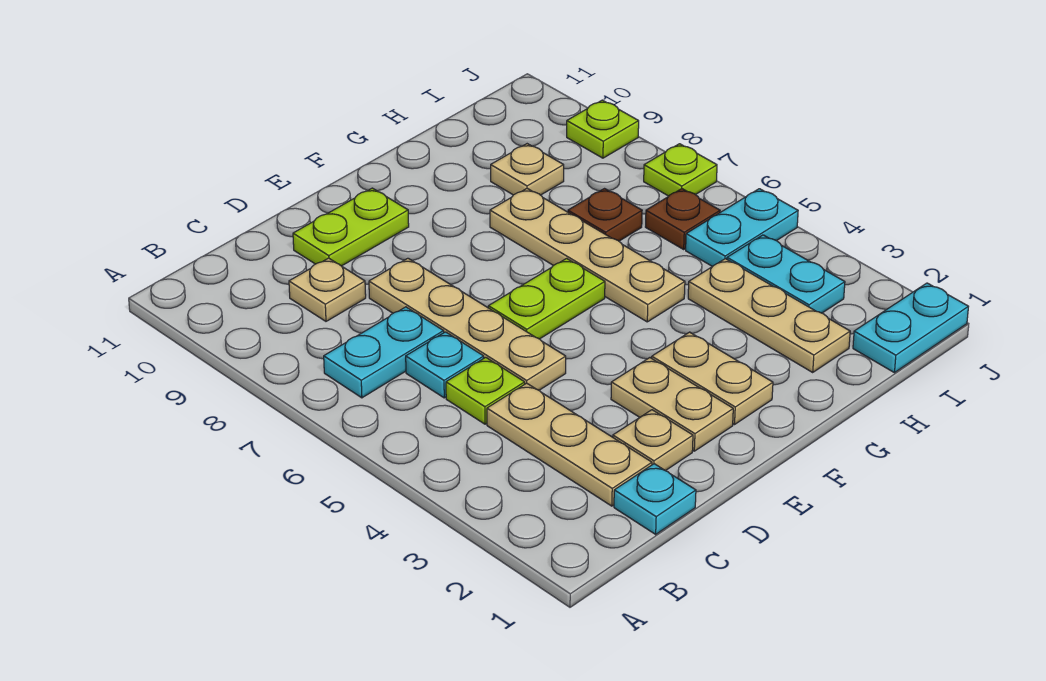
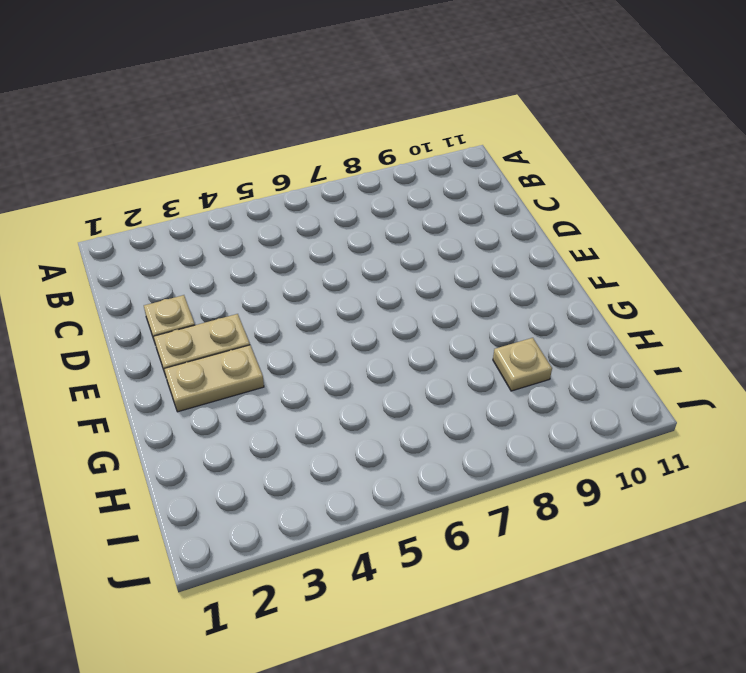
none -> cyan 1x2 plate [324,307,444,398]
none -> cyan 1x1 plate [614,464,696,534]
none -> tan 1x3 plate [487,383,652,506]

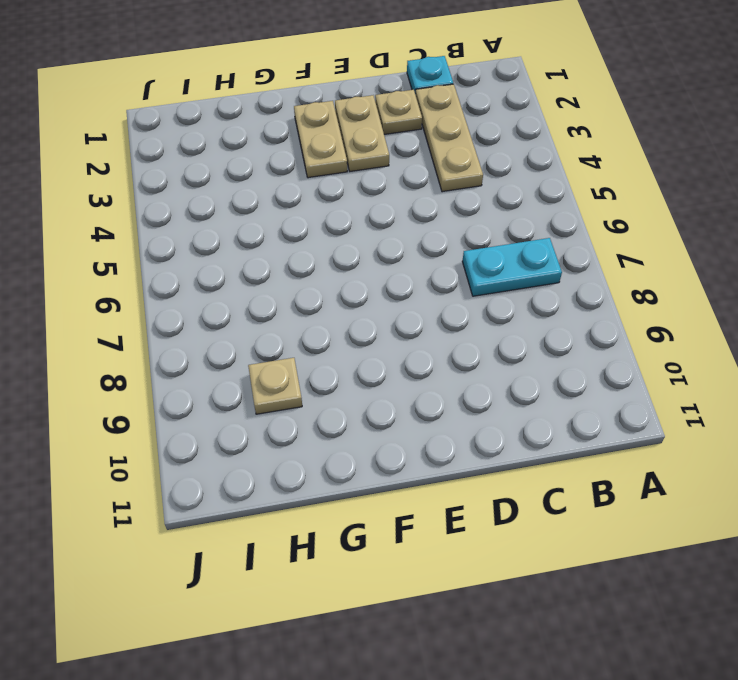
none -> lime 1x1 plate [446,357,525,424]
none -> cyan 1x1 plate [406,332,484,398]
none -> tan 1x1 plate [289,258,366,321]

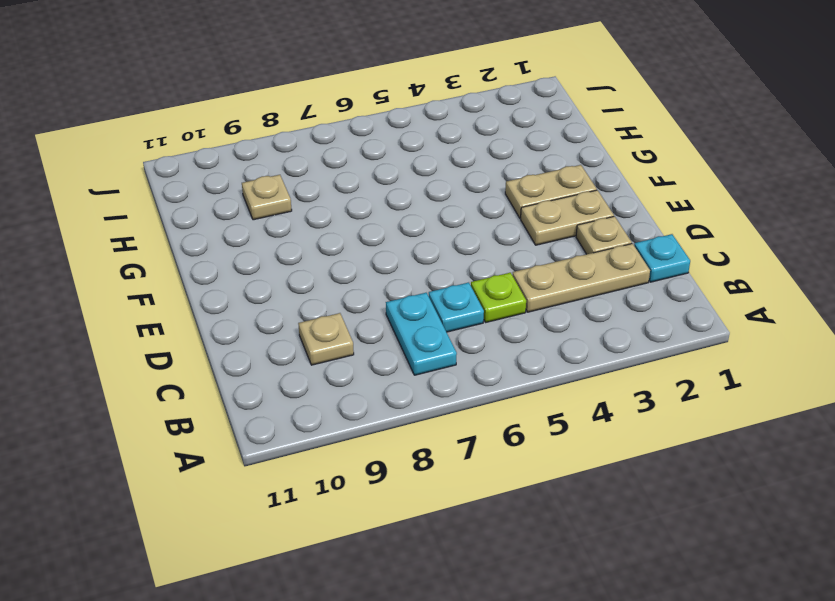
none -> tan 1x4 plate [369,258,566,390]
none -> lime 1x2 plate [293,188,409,266]
none -> lime 1x2 plate [488,258,605,339]

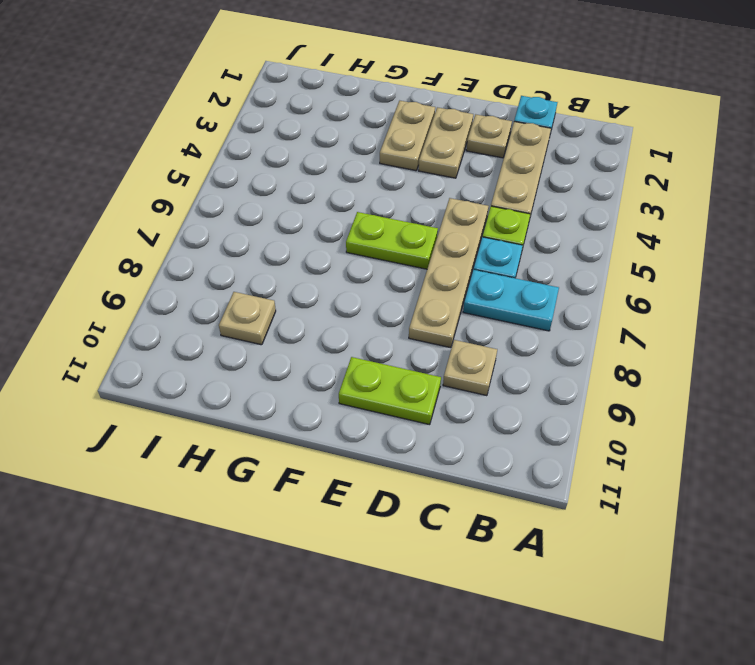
none -> tan 1x4 plate [490,188,685,322]
none -> tan 1x3 plate [688,259,850,372]
none -> brown 1x1 plate [568,189,642,241]

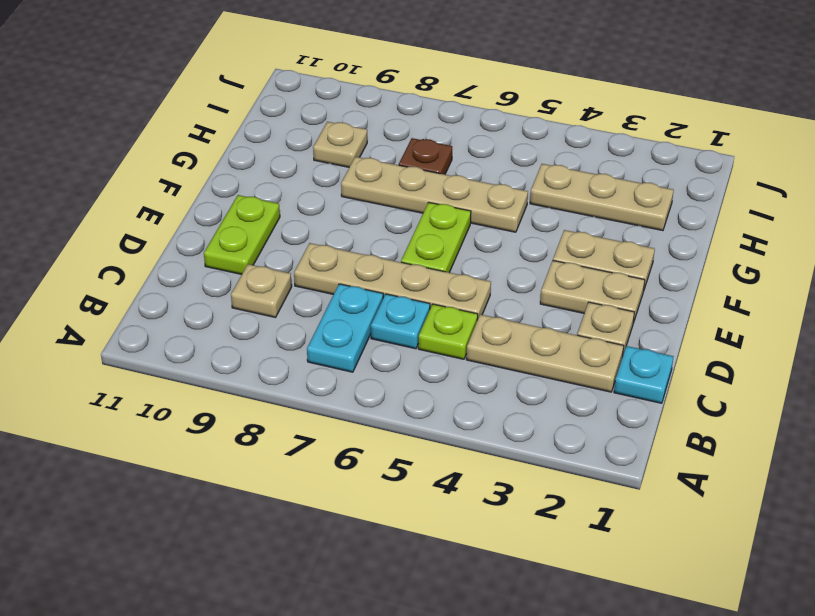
none -> cyan 1x2 plate [853,283,968,373]
none -> cyan 1x2 plate [727,235,845,313]
none -> cyan 1x2 plate [686,189,798,267]

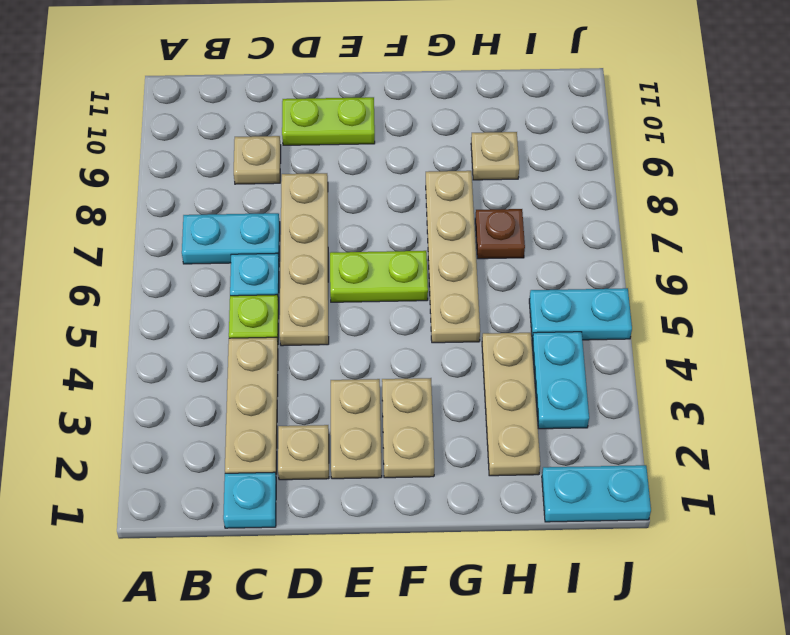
none -> brown 1x1 plate [646,189,720,249]
none -> lime 1x1 plate [644,144,717,196]
none -> lime 1x1 plate [567,100,639,158]

